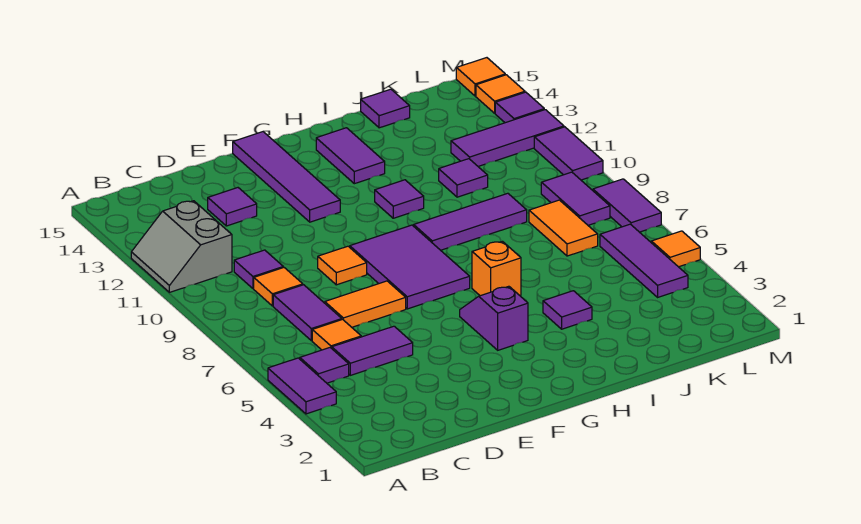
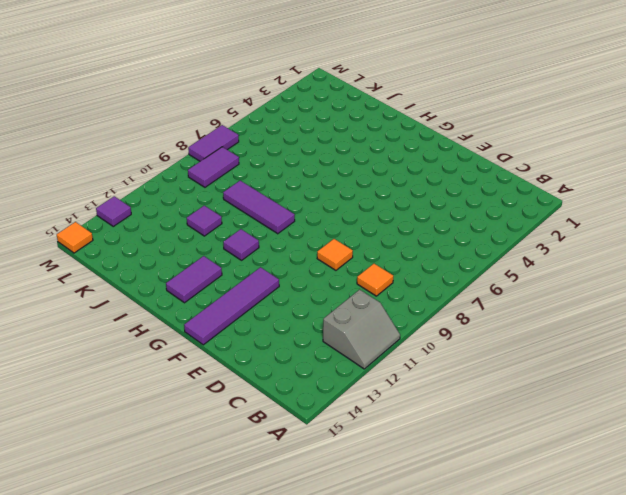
none -> purple 1x2 tile [268,358,336,414]
none -> purple 1x1 tile [300,348,349,383]
none -> purple 1x2 tile [332,326,413,375]
none -> orange 1x1 tile [312,319,361,350]

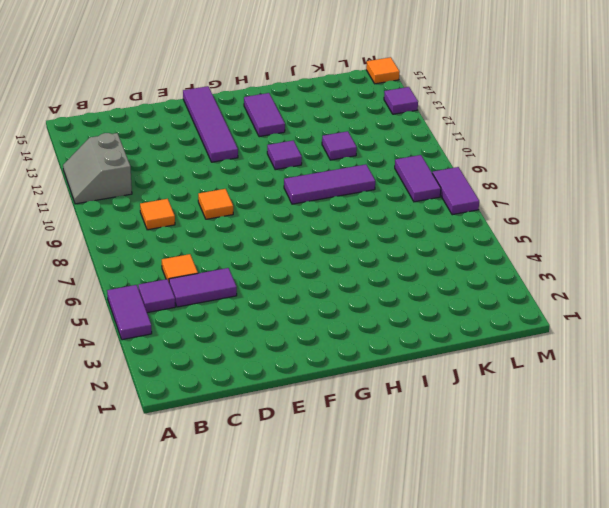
none -> purple 1x2 tile [273,285,342,341]
none -> purple 1x1 tile [234,250,283,289]
none -> orange 1x2 tile [325,281,406,327]
none -> purple 1x1 tile [208,188,257,226]

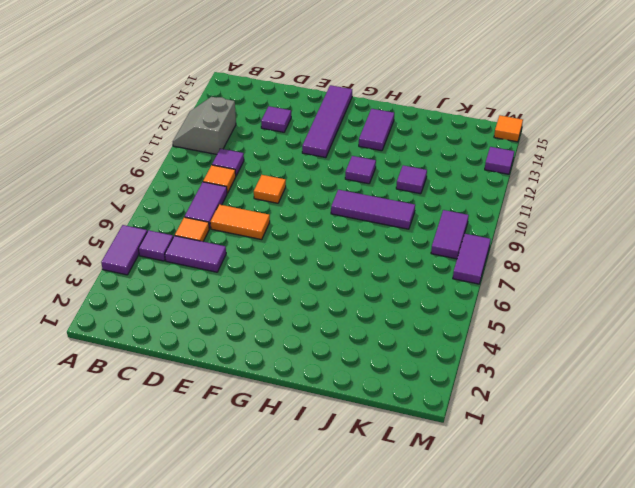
none -> purple 2x3 tile [350,225,470,309]
none -> purple 1x2 slope [460,286,528,350]
none -> orange 1x1 brick [472,241,521,296]
none -> purple 1x1 tile [543,291,592,329]

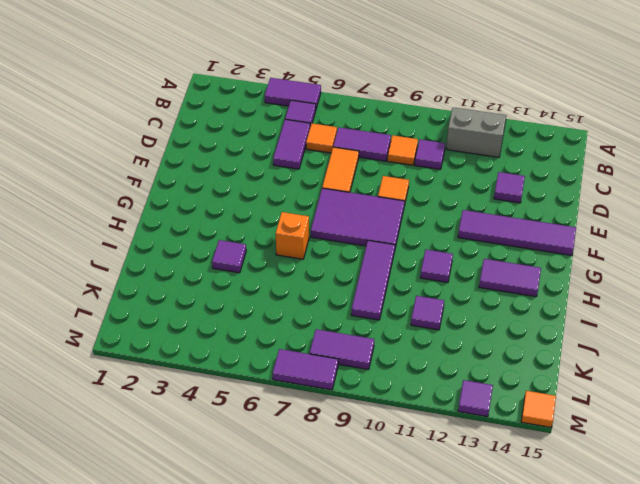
none -> purple 1x2 slope [460,286,528,350]
none -> purple 1x1 tile [361,89,410,128]
none -> orange 1x2 tile [529,200,598,256]
none -> purple 1x3 tile [451,110,564,166]

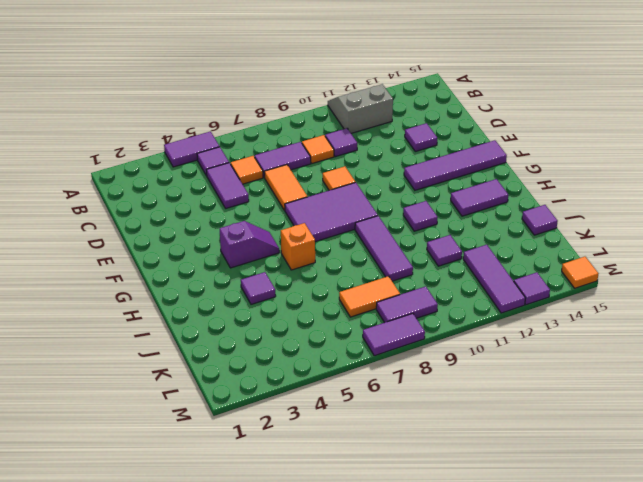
none -> purple 1x3 tile [600,224,688,297]
none -> orange 1x1 tile [651,231,700,267]
none -> purple 1x2 tile [534,127,603,180]
none -> orange 1x1 tile [476,75,525,113]

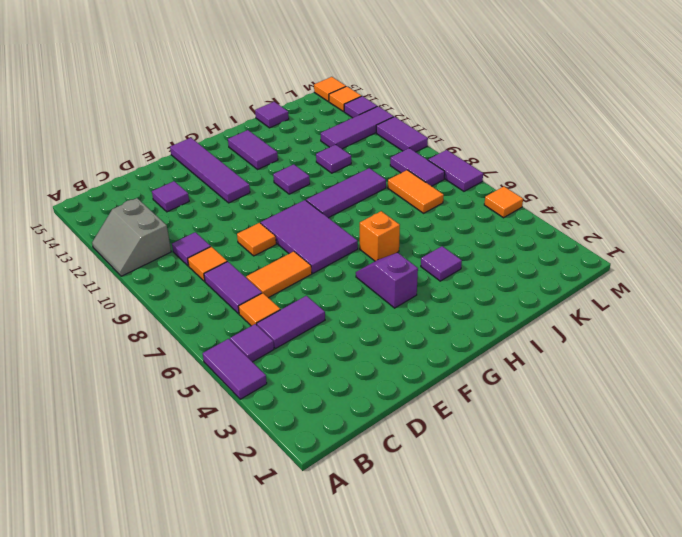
none -> purple 1x3 tile [600,224,688,297]

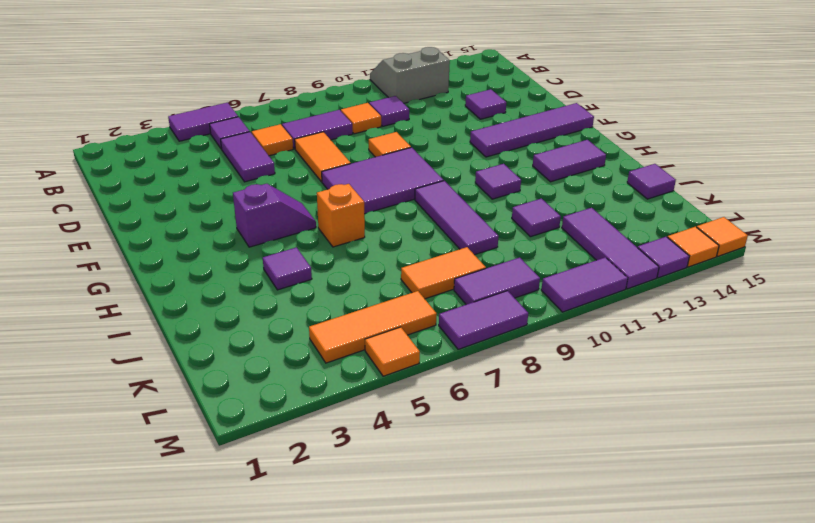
orange 1x3 tile [309,291,437,363] -> purple 1x3 tile [600,224,688,297]

